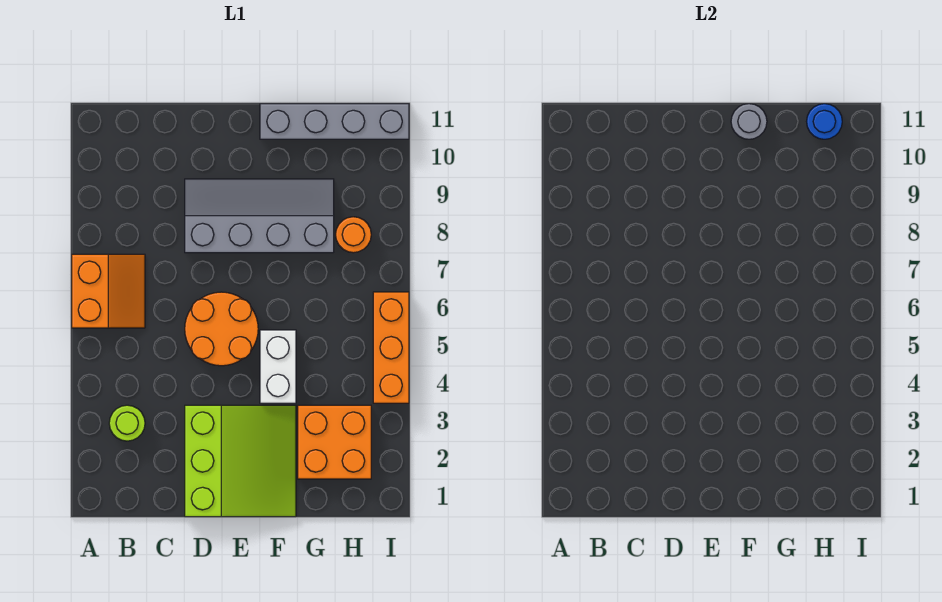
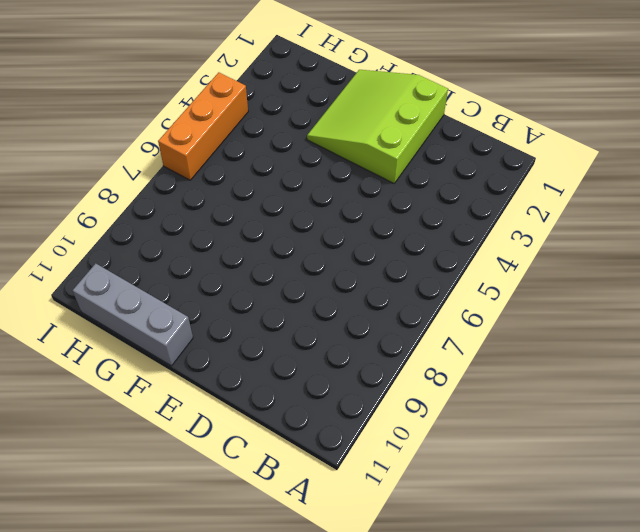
grey 1x3 brick [73,263,193,366] -> grey 1x4 brick [260,104,409,139]
none -> orange 2x2 slope [72,254,145,328]
none -> lime 1x1 round brick [109,405,145,441]
none -> orange 2x2 round brick [185,292,258,366]

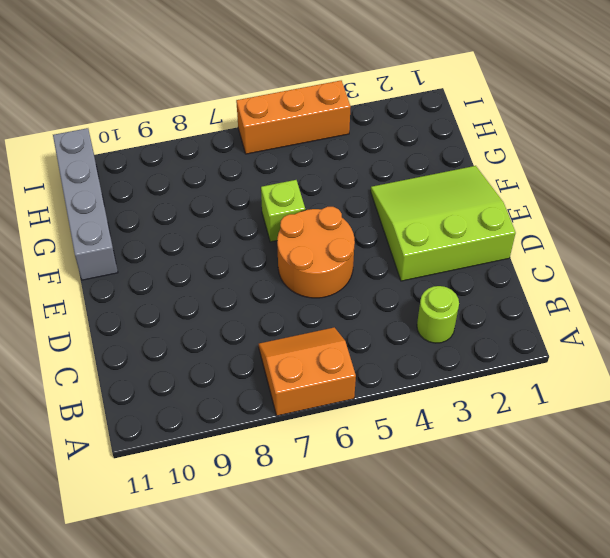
lime 1x1 brick [261,180,305,242] -> none
none -> grey 2x4 slope [185,179,334,253]
none -> white 1x2 brick [260,330,296,403]
none -> orange 2x2 brick [298,405,371,479]

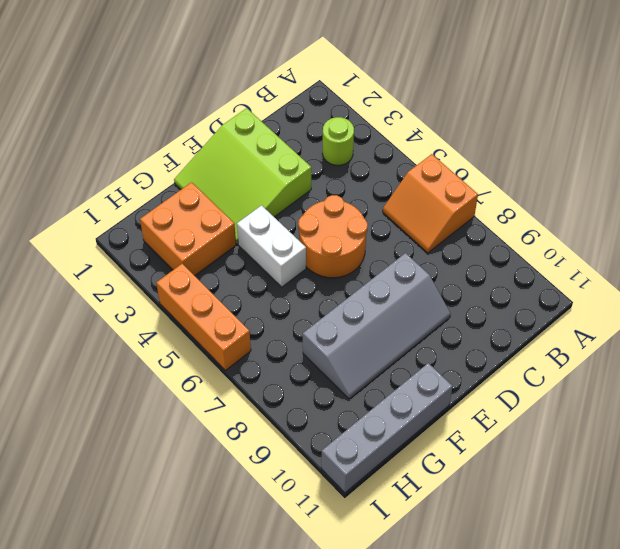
none -> orange 1x1 round brick [336,217,371,253]
none -> grey 1x1 round brick [731,104,767,139]
none -> blue 1x1 round brick [807,104,842,139]

